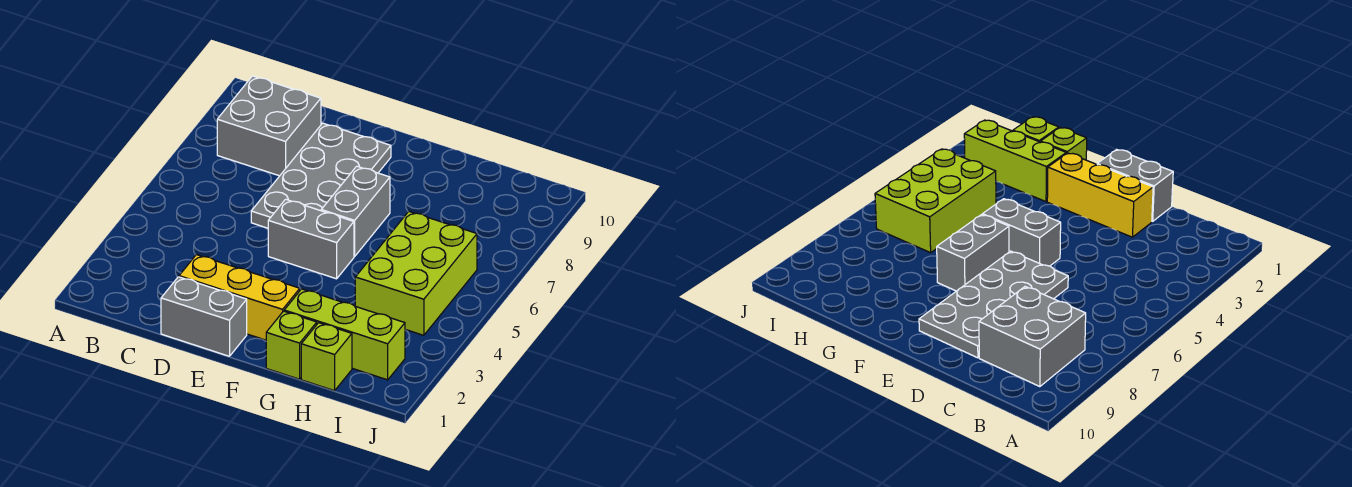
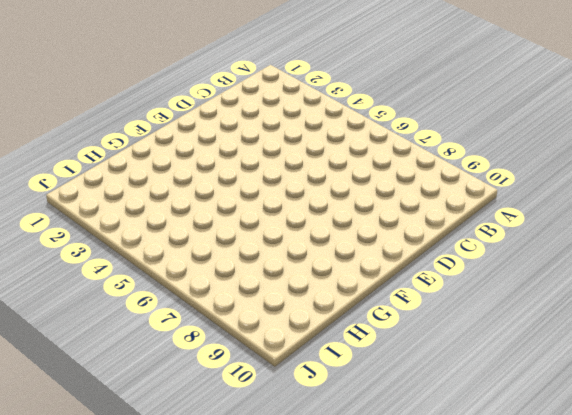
none -> grey 2x2 brick [217,76,321,176]
none -> grey 1x2 brick [161,277,247,356]

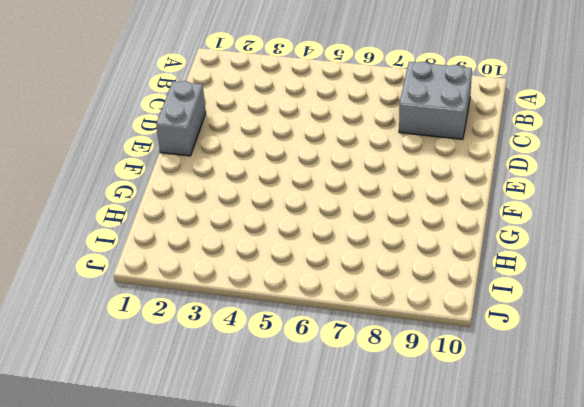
none -> yellow 1x3 brick [179,255,300,340]
none -> grey 2x4 plate [251,123,391,228]

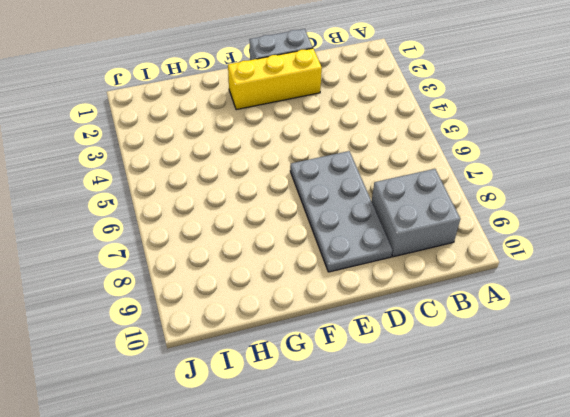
none -> grey 1x2 brick [268,199,354,279]
none -> grey 1x2 brick [321,166,390,256]

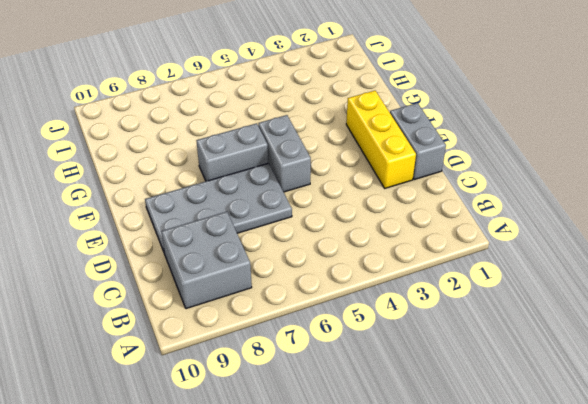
none -> lime 1x1 brick [266,311,317,379]
none -> lime 1x3 brick [284,289,405,380]

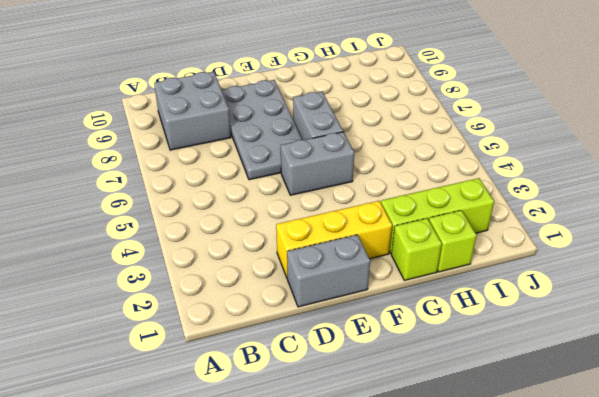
none -> lime 2x3 brick [355,211,477,335]

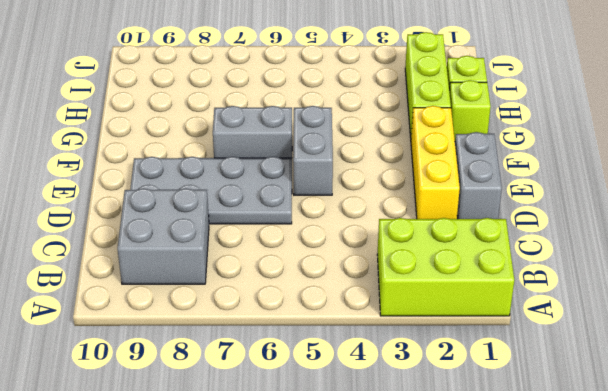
lime 2x3 brick [377,218,514,316] -> lime 2x3 brick moved to [355,211,477,335]

